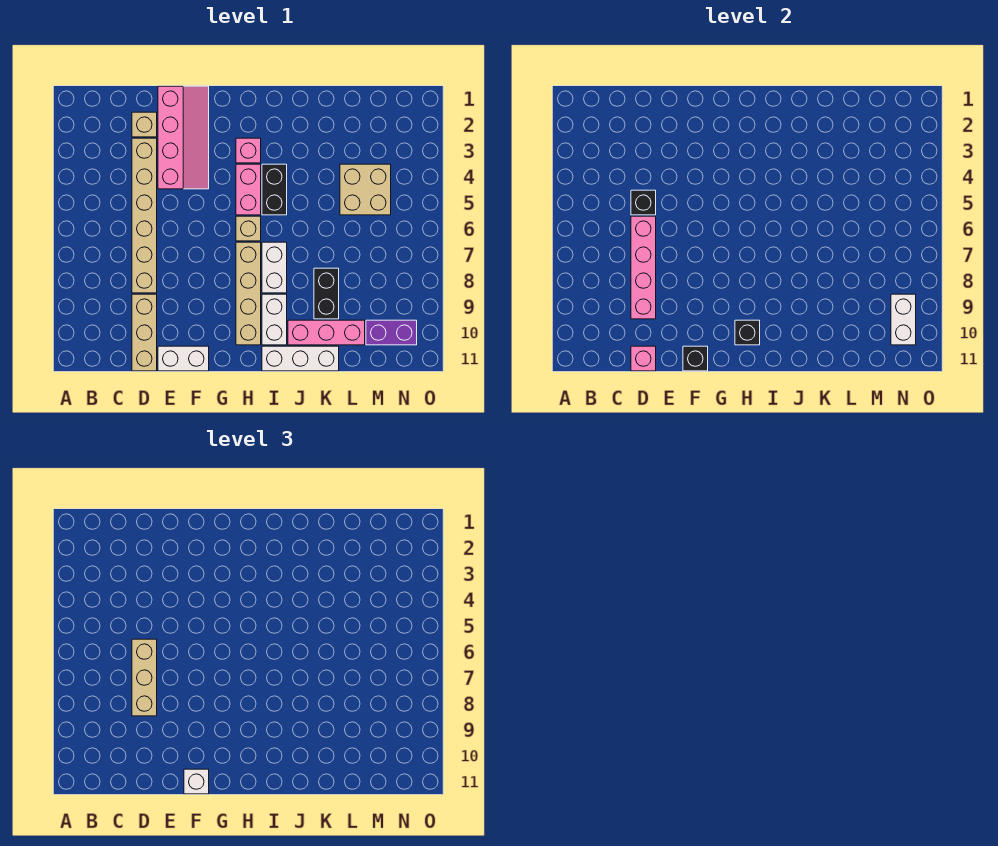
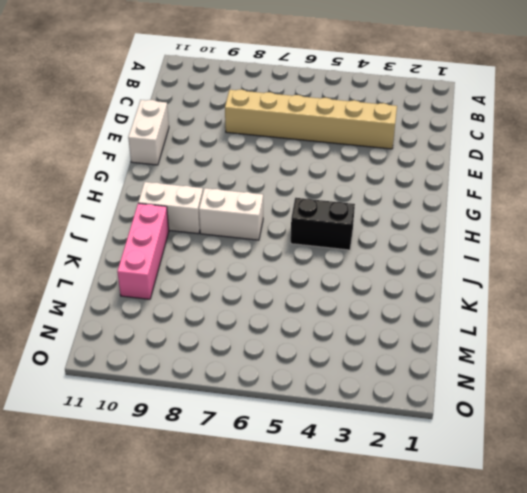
none -> tan 1x1 brick [132,112,157,137]
none -> tan 1x3 brick [132,294,157,371]
none -> pink 2x4 slope [158,86,209,189]

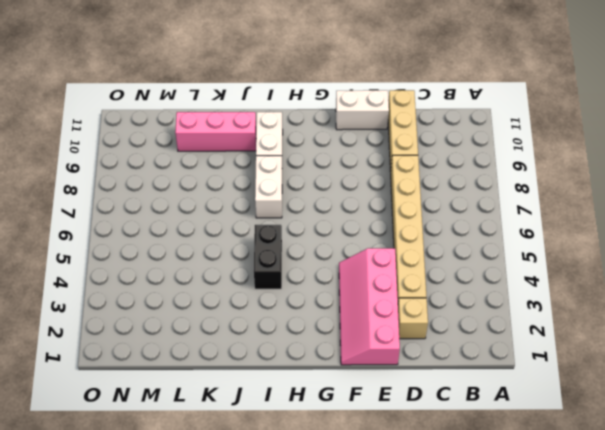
none -> pink 1x1 brick [236,138,261,163]
none -> pink 1x2 brick [236,164,261,215]
none -> tan 1x1 brick [236,216,261,241]

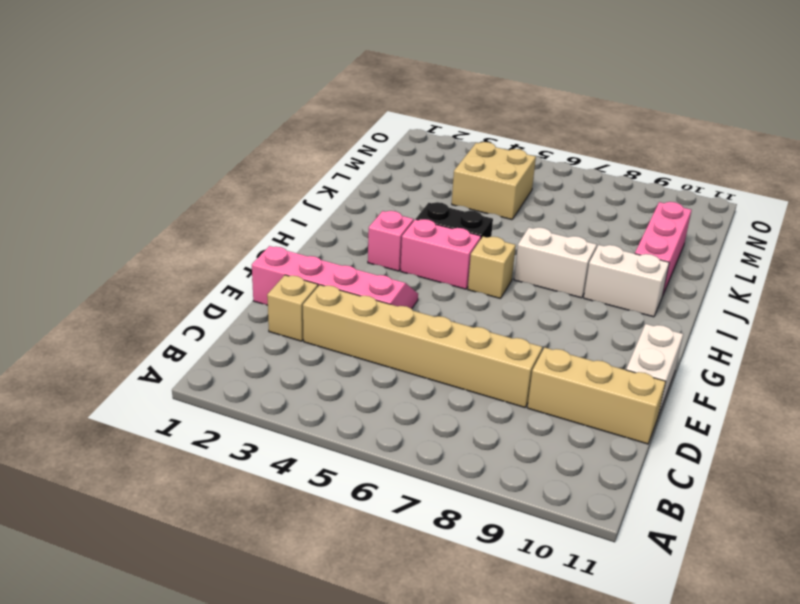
none -> tan 1x4 brick [236,242,261,345]
none -> white 1x3 brick [262,346,339,371]
none -> black 1x2 brick [314,268,339,319]

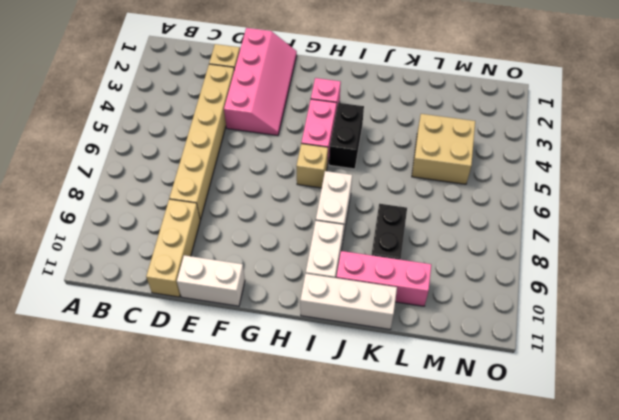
none -> tan 1x4 brick [236,242,261,345]
none -> purple 1x2 brick [366,320,417,345]
none -> black 1x1 brick [631,190,656,215]

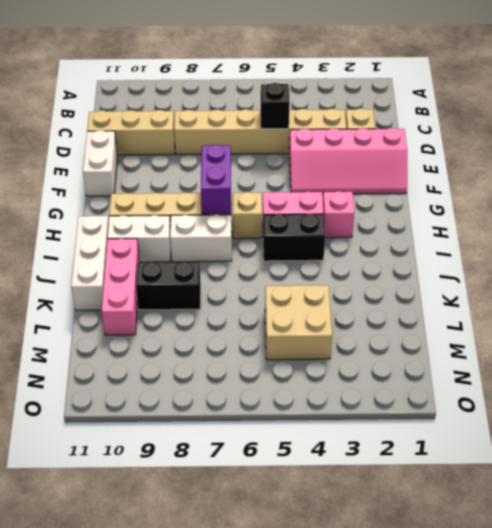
purple 1x2 brick [201,145,231,214] -> purple 1x2 brick moved to [366,320,417,345]
none -> pink 1x4 brick [631,216,656,319]
none -> pink 1x1 brick [631,346,656,371]
none -> black 1x1 brick [683,346,708,371]

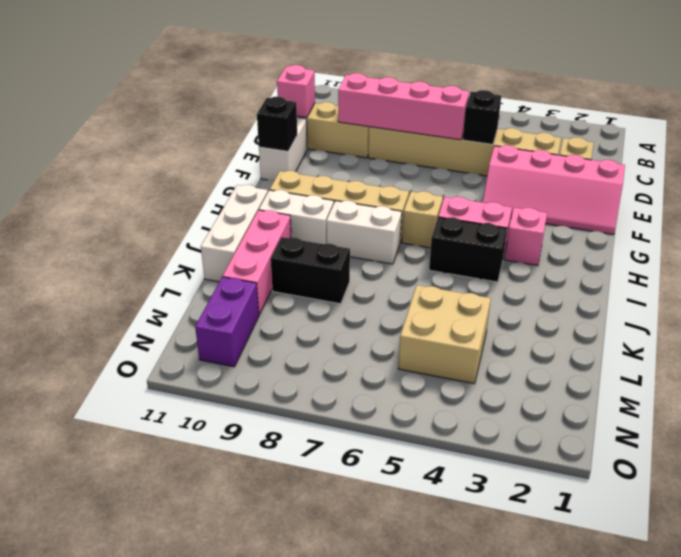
none -> black 1x1 brick [735,320,760,345]
none -> white 1x2 brick [891,294,916,345]
none -> tan 1x3 brick [132,639,157,716]

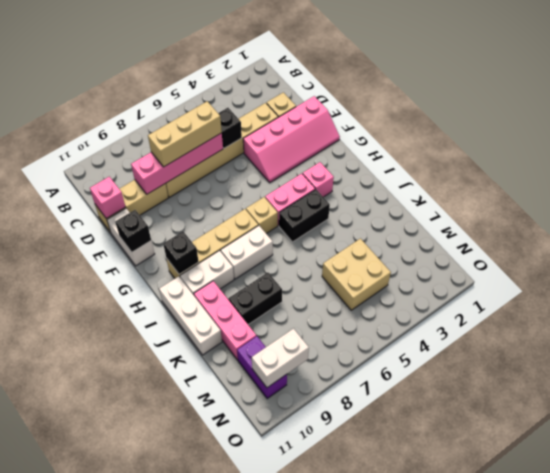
none -> white 1x1 brick [184,769,209,794]

